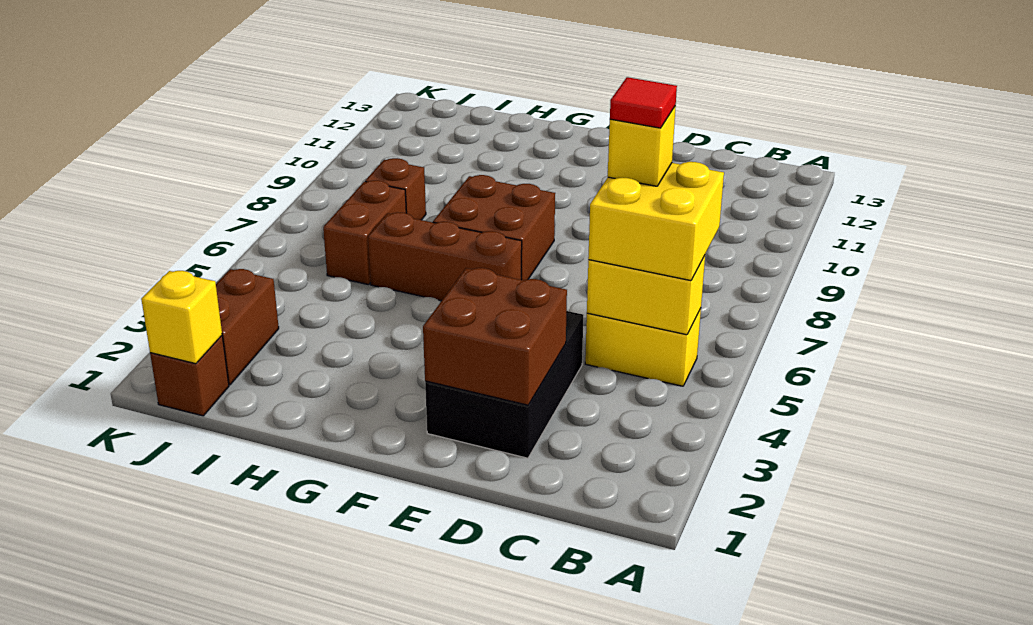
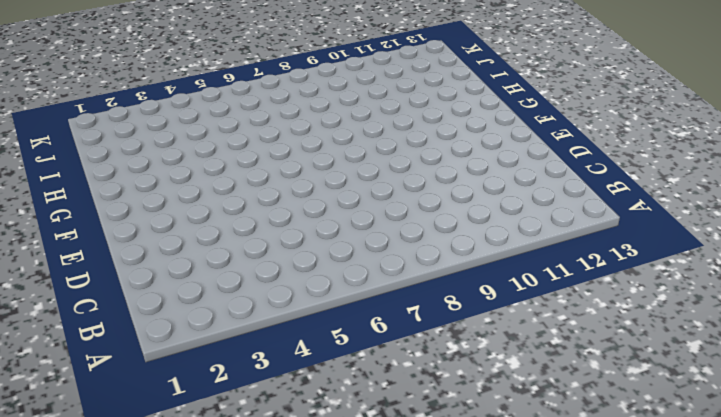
none -> yellow 1x2 brick [585,308,701,386]
none -> black 2x3 brick [425,311,583,458]
none -> brown 1x3 brick [368,212,522,301]

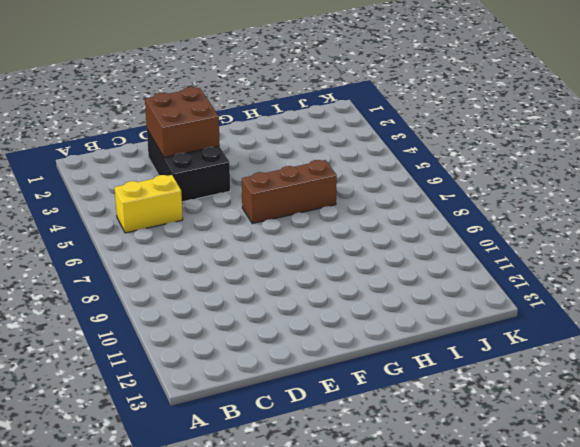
none -> brown 2x2 brick [433,175,555,280]
none -> brown 1x2 brick [323,180,406,285]
none -> brown 1x1 brick [365,158,426,220]

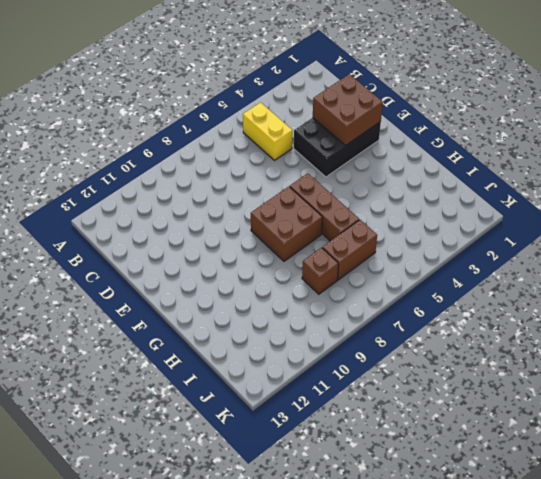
none -> brown 1x1 brick [150,336,229,416]
none -> brown 1x2 brick [216,269,279,385]
none -> yellow 1x2 brick [587,256,705,335]

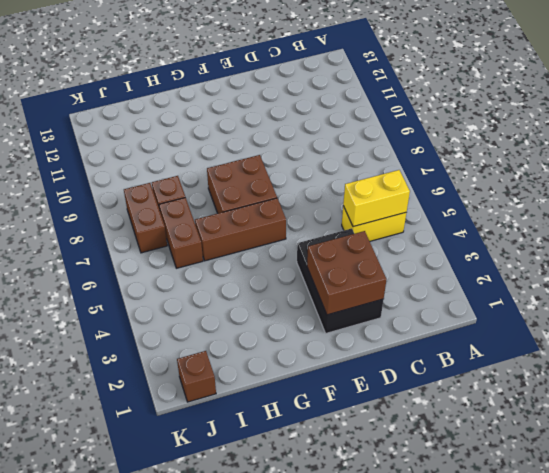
brown 1x2 brick [124,183,167,253] -> brown 1x2 brick moved to [216,269,279,385]
none -> yellow 1x1 brick [141,271,222,364]
none -> yellow 2x2 brick [588,162,724,281]
none -> yellow 1x1 brick [608,106,676,186]

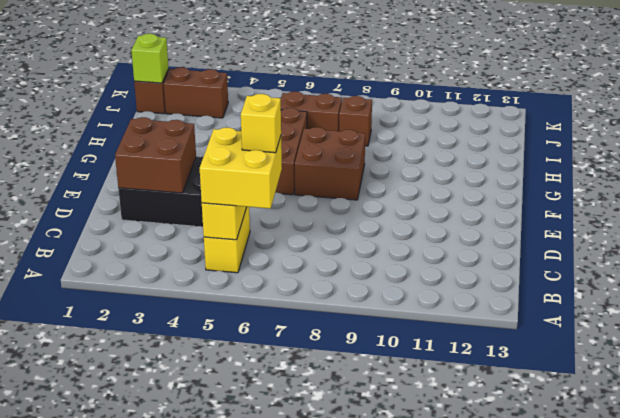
lime 1x1 brick [131,34,169,83] -> yellow 1x1 brick [141,271,222,364]
none -> red 1x1 tile [610,77,677,128]

